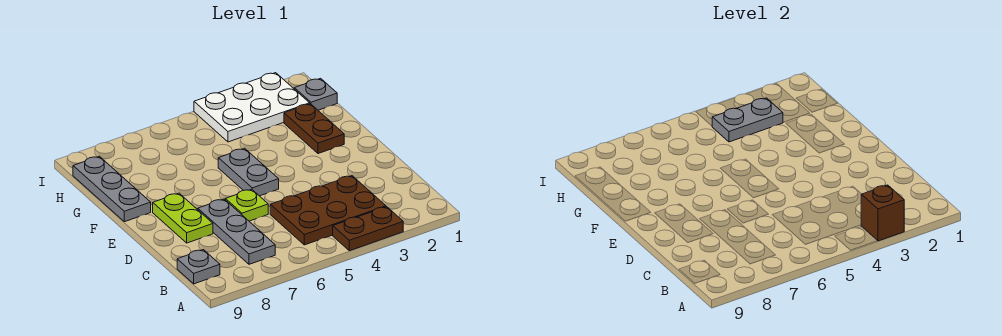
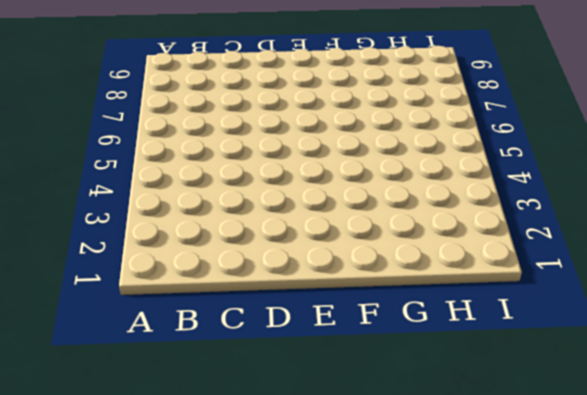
none -> brown 1x2 plate [333,207,403,251]
none -> brown 2x3 plate [270,176,386,245]
none -> grey 1x3 plate [198,199,275,264]

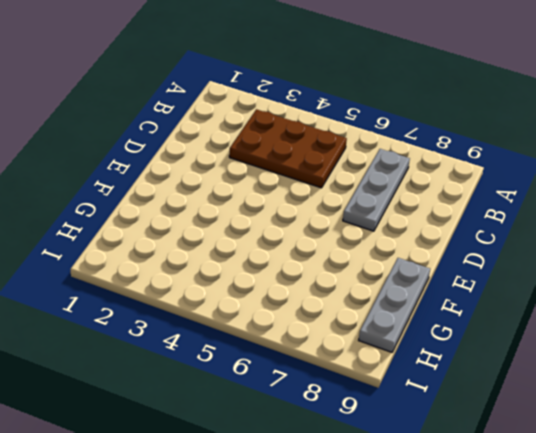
none -> brown 1x2 plate [333,207,403,251]
none -> grey 1x1 plate [177,250,220,284]
none -> lime 1x1 plate [225,189,268,221]

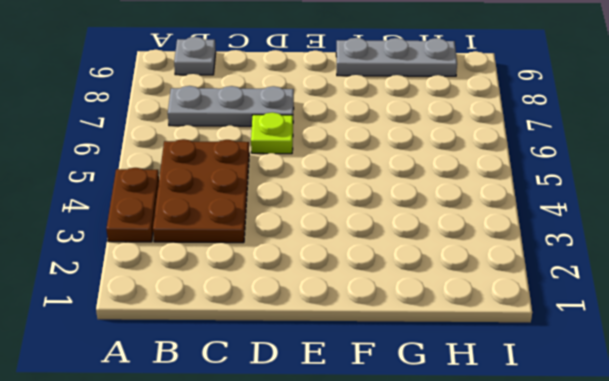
none -> lime 1x2 plate [153,193,213,243]
none -> grey 1x2 plate [218,148,279,196]
none -> brown 1x2 plate [284,104,344,154]

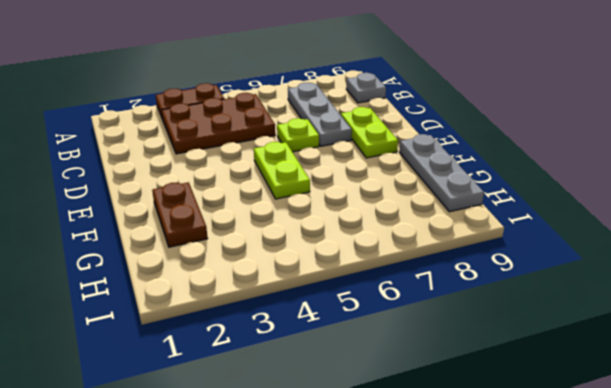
lime 1x2 plate [254,142,310,199] -> grey 1x2 plate [218,148,279,196]
none -> grey 1x1 plate [294,78,337,110]
none -> white 2x3 plate [194,73,310,142]
none -> brown 1x1 brick [861,185,904,241]

